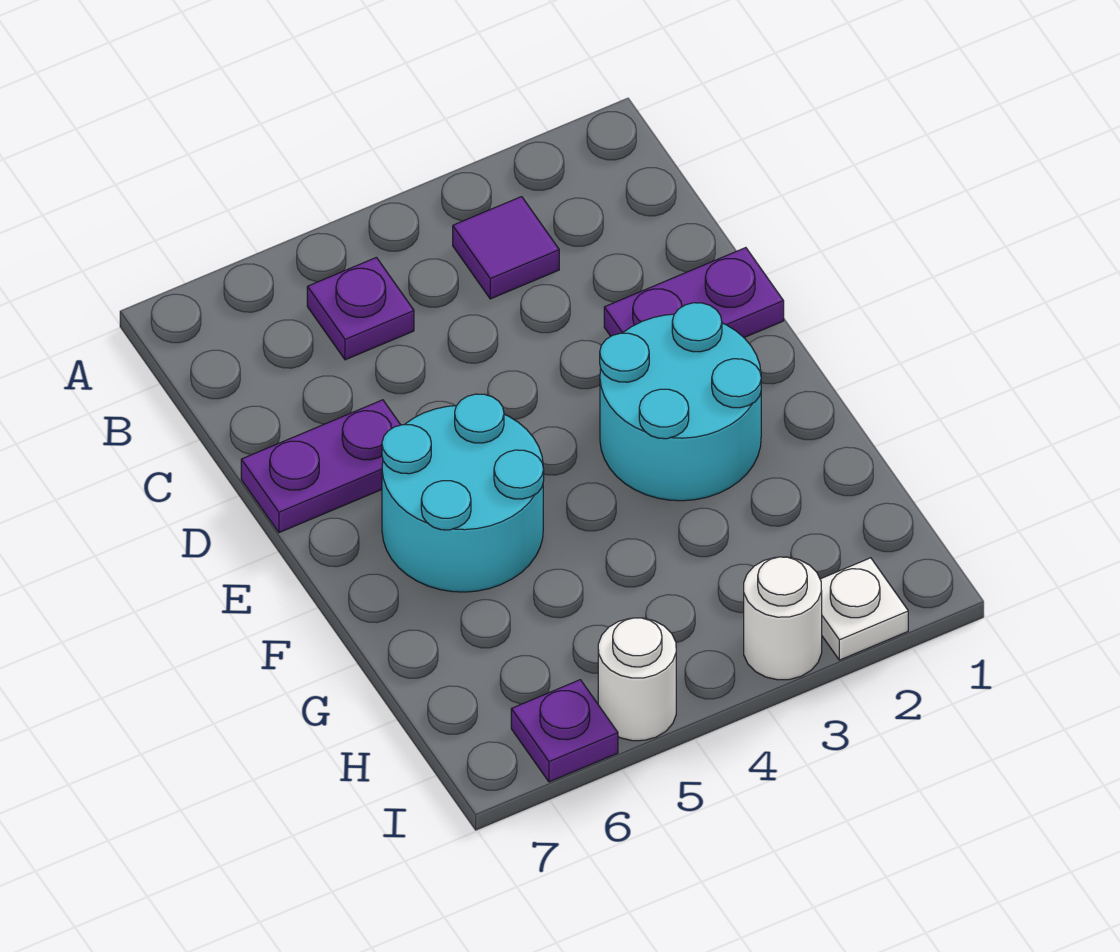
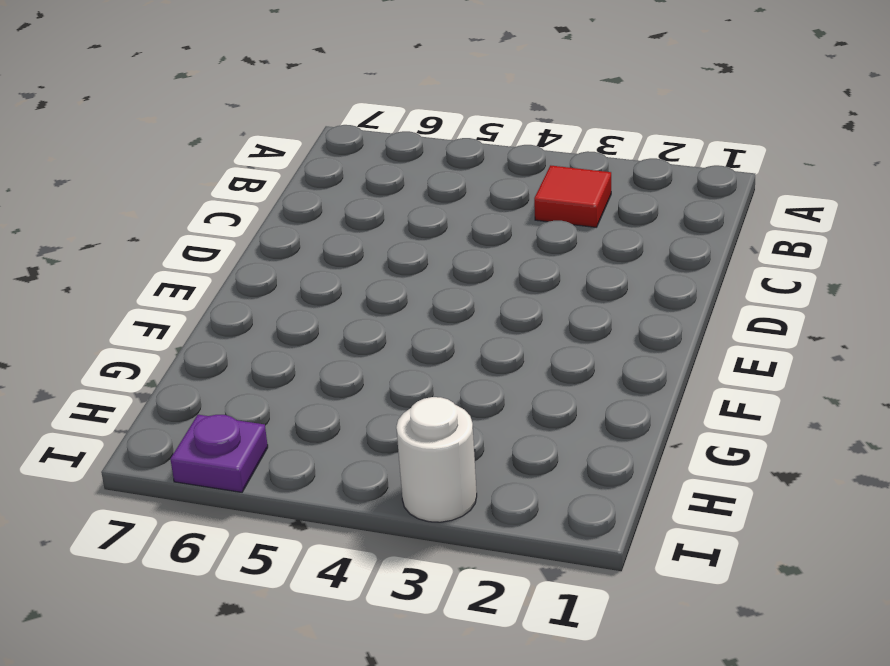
red 1x1 tile [534,165,611,227] -> purple 1x1 tile [453,197,559,299]
none -> purple 1x1 plate [307,257,414,360]
none -> purple 1x2 plate [604,248,784,338]

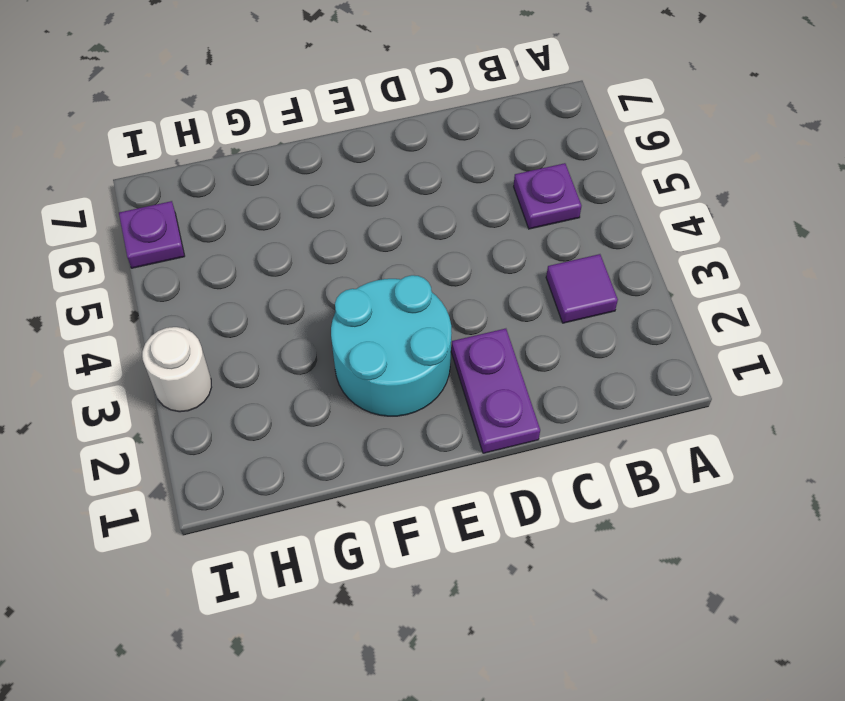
none -> purple 1x2 plate [241,400,400,533]
none -> cyan 2x2 round brick [382,394,544,592]

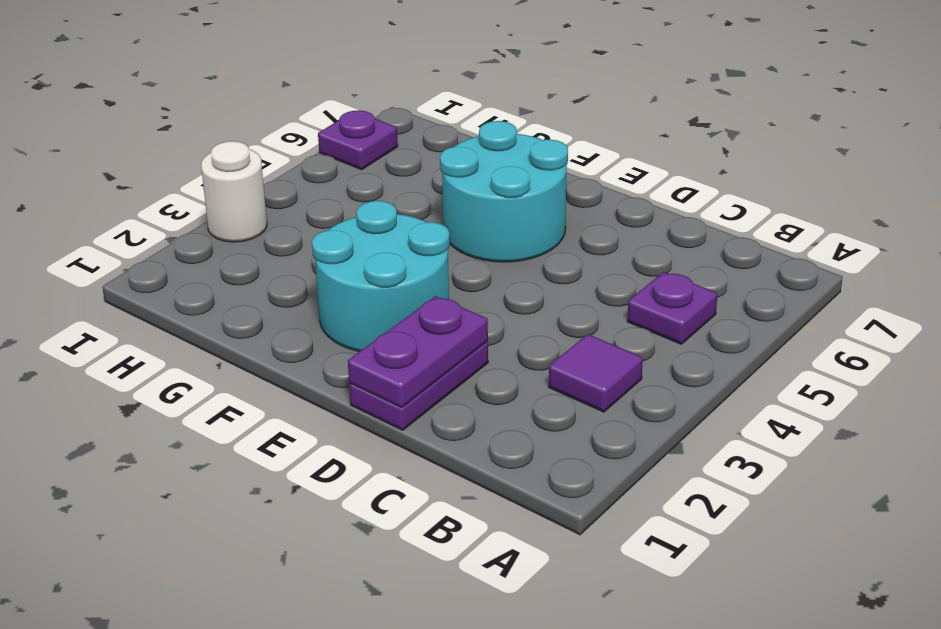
purple 1x2 plate [348,296,488,408] -> purple 1x2 plate moved to [241,400,400,533]
none -> white 1x1 plate [820,558,908,660]
none -> white 1x1 round brick [598,618,676,741]

